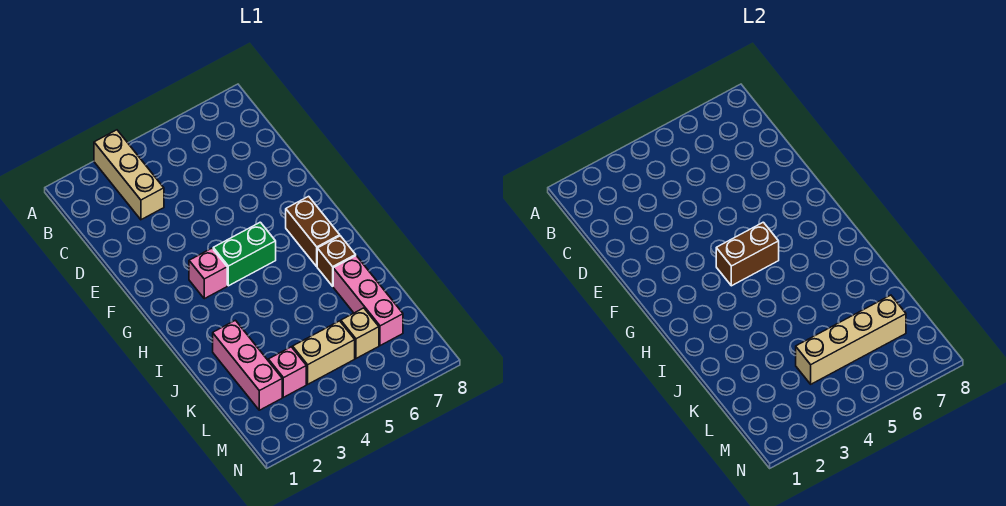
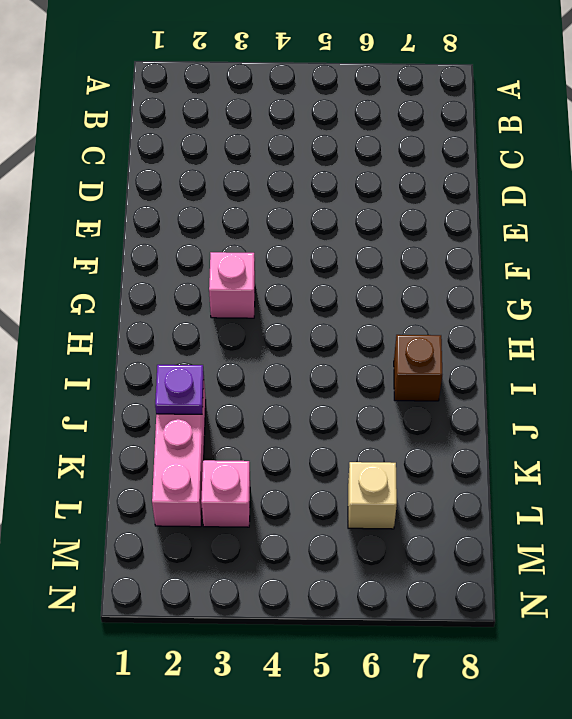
purple 1x1 plate [155,365,204,414] -> none
none -> tan 1x3 brick [94,130,164,220]
none -> green 1x2 brick [213,222,276,286]
none -> brown 1x2 brick [286,196,340,266]

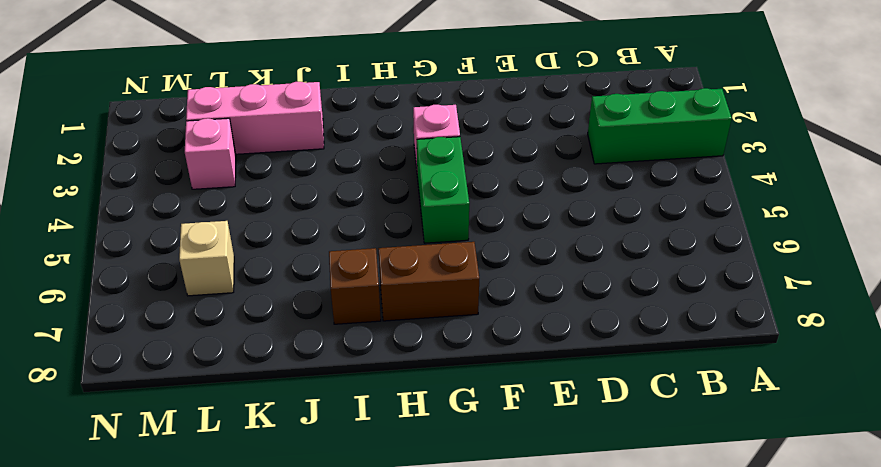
green 1x3 brick [588,88,732,164] -> tan 1x3 brick [94,130,164,220]
none -> pink 1x3 brick [333,256,403,346]
none -> tan 1x2 brick [293,321,355,384]
none -> brown 1x2 brick [716,222,779,286]

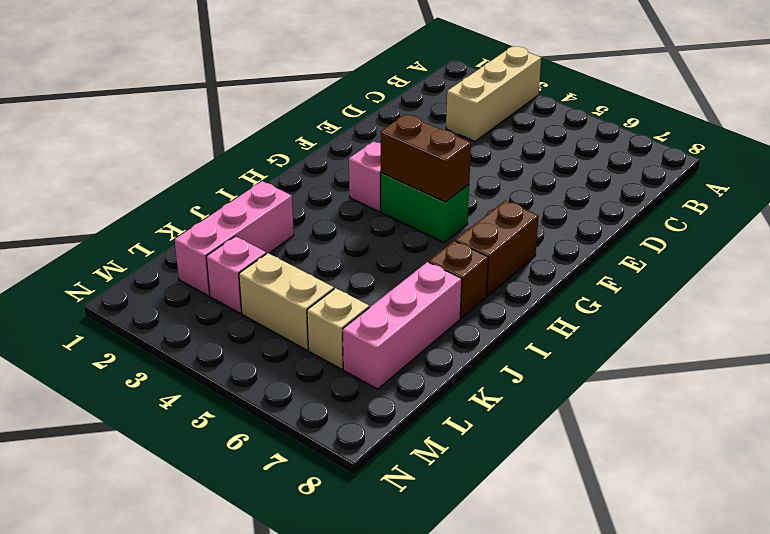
none -> tan 1x4 brick [796,295,906,384]

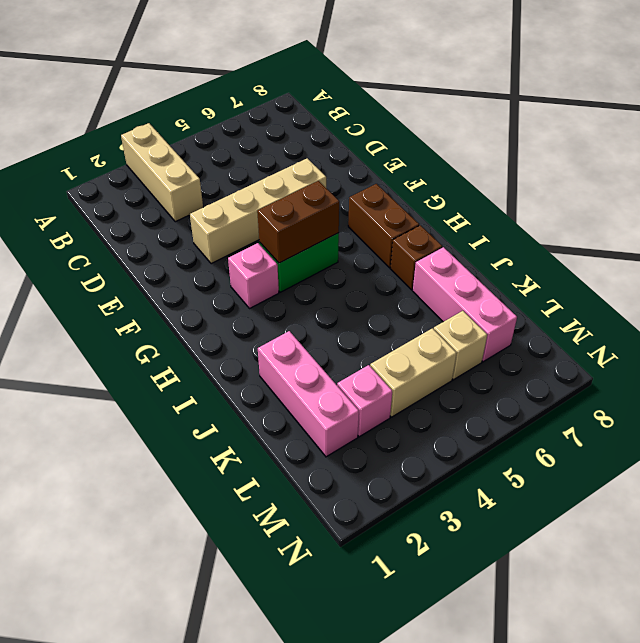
tan 1x4 brick [190,158,326,264] -> tan 1x4 brick moved to [796,295,906,384]

